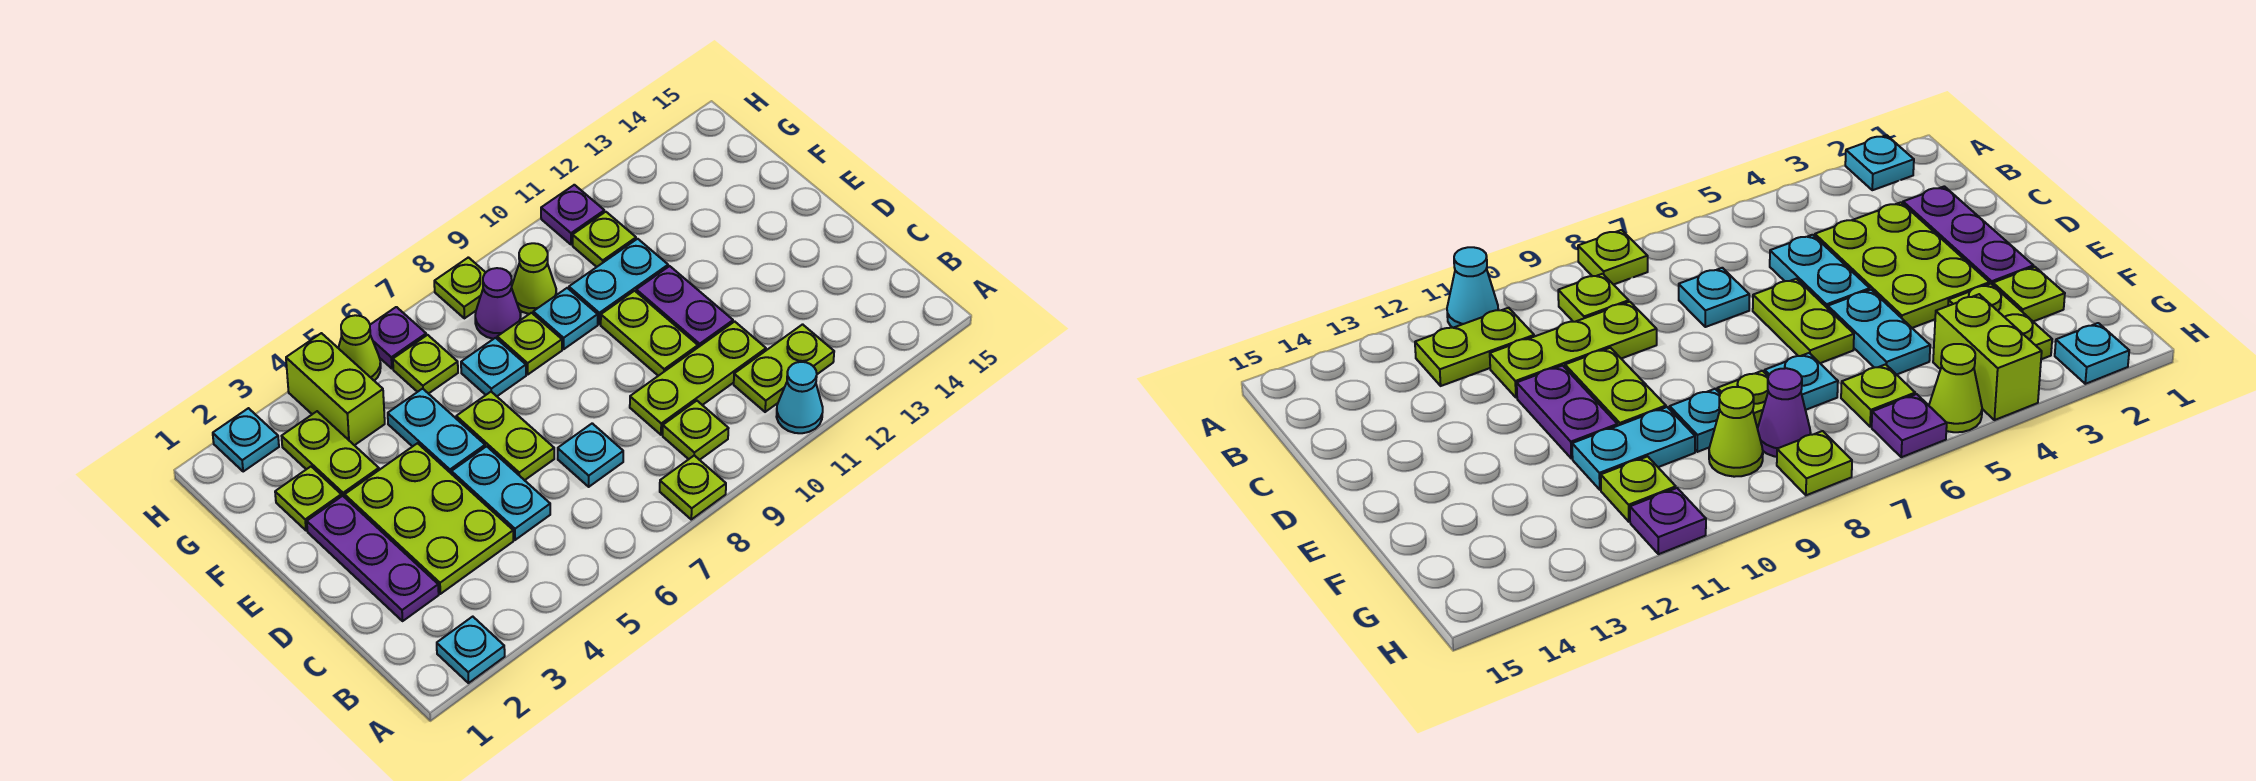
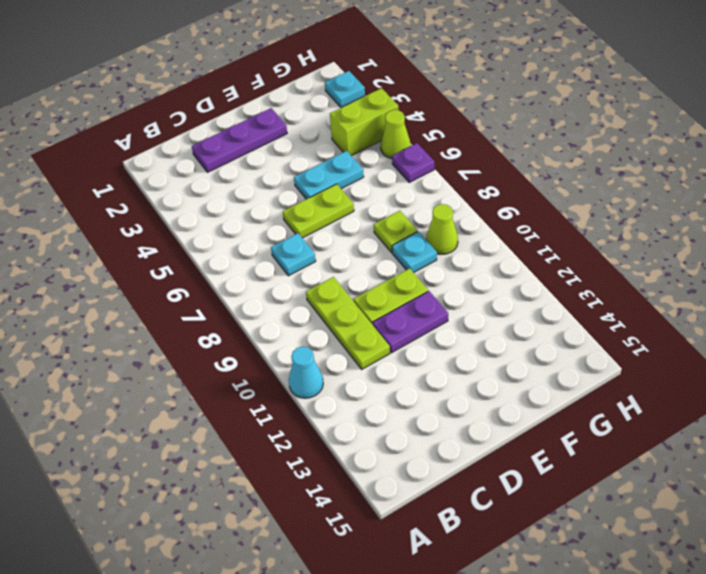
none -> cyan 1x1 plate [437,617,505,683]
none -> lime 1x1 plate [660,455,726,519]
none -> lime 1x1 plate [663,401,729,460]
none -> lime 1x2 plate [734,324,834,412]

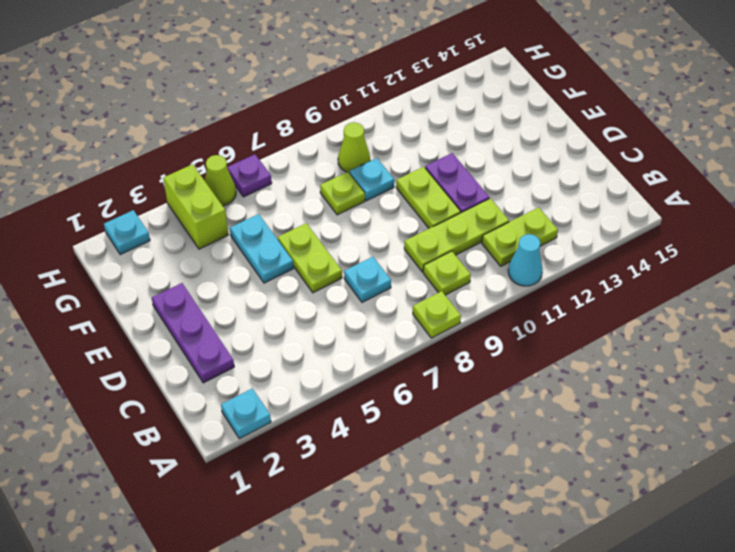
none -> lime 2x3 plate [345,443,513,594]
none -> cyan 1x2 plate [451,446,550,540]
none -> lime 1x1 plate [275,467,341,531]
none -> lime 1x2 plate [282,411,379,497]

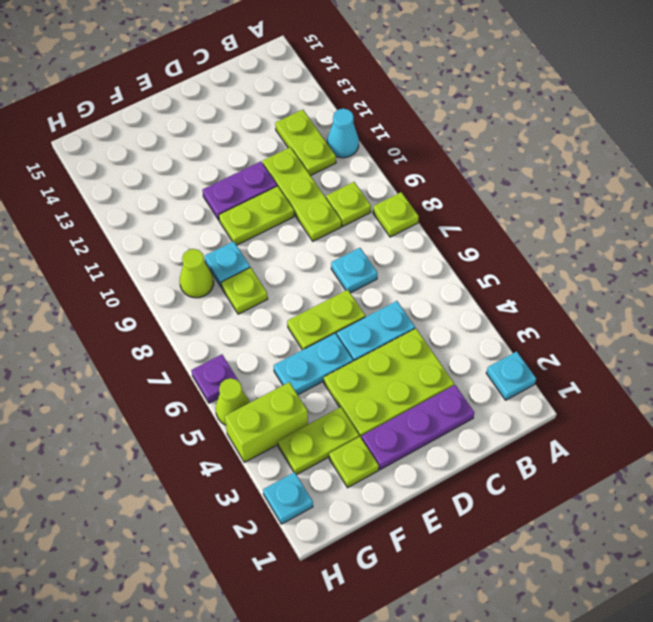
none -> cyan 1x1 plate [461,338,526,396]
none -> cyan 1x2 plate [569,239,668,324]
none -> lime 1x1 plate [393,335,458,394]
none -> purple 1x1 cone [475,268,521,339]

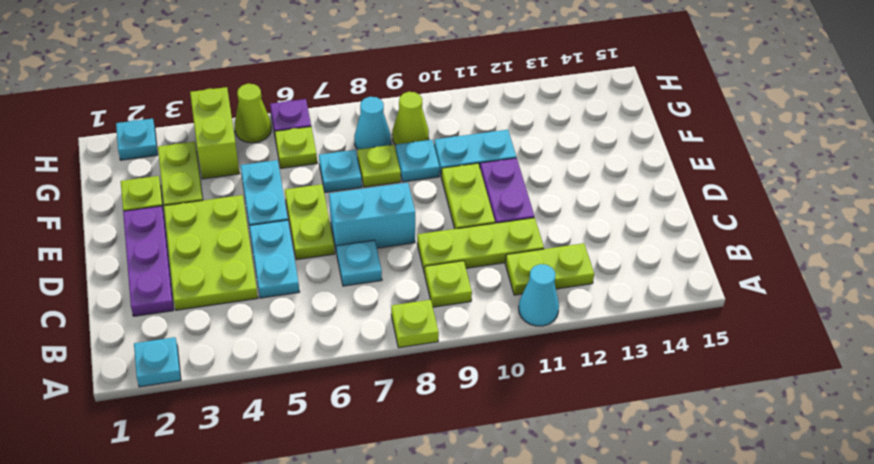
cyan 1x2 brick [329,183,415,253] -> none
cyan 1x1 cone [354,97,391,150] -> purple 1x1 cone [475,268,521,339]
none -> lime 1x1 plate [573,212,636,267]
none -> lime 1x1 plate [434,257,486,318]
none -> purple 1x1 plate [541,185,604,245]

